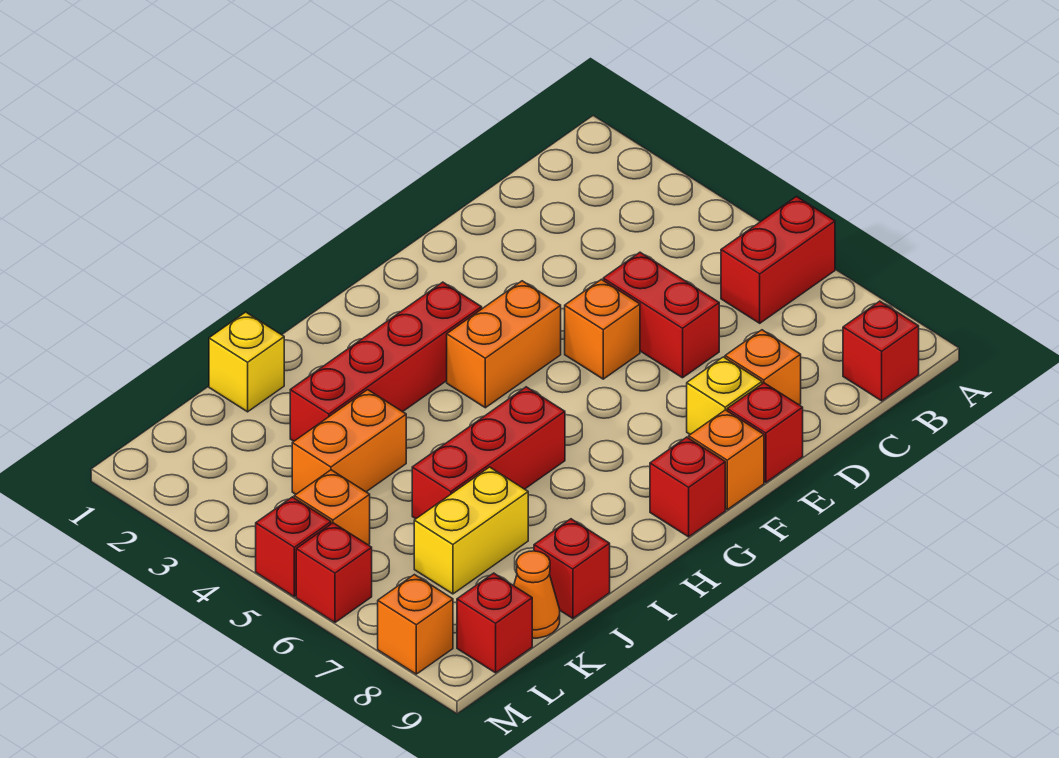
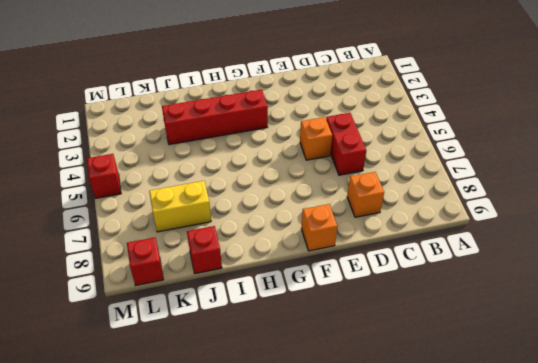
none -> red 1x2 brick [721,197,835,323]
none -> red 1x1 brick [843,301,919,401]
none -> yellow 1x1 brick [687,357,762,434]

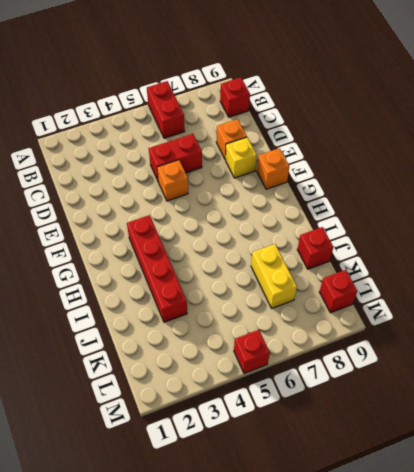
none -> red 1x1 brick [727,383,803,482]
none -> orange 1x2 brick [447,281,561,408]
none -> red 1x1 brick [650,437,725,537]

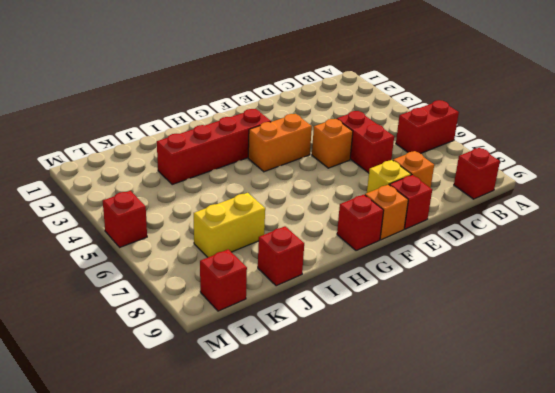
none -> red 1x3 brick [412,387,565,519]
none -> yellow 1x1 brick [209,312,284,412]
none -> orange 1x2 brick [292,390,406,494]

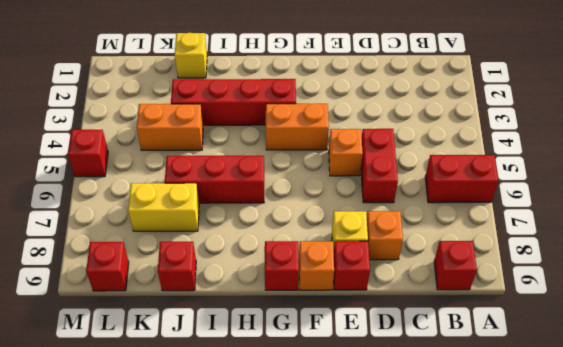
none -> orange 1x1 cone [514,551,560,638]
none -> orange 1x1 brick [294,470,370,545]
none -> red 1x1 brick [296,523,372,622]

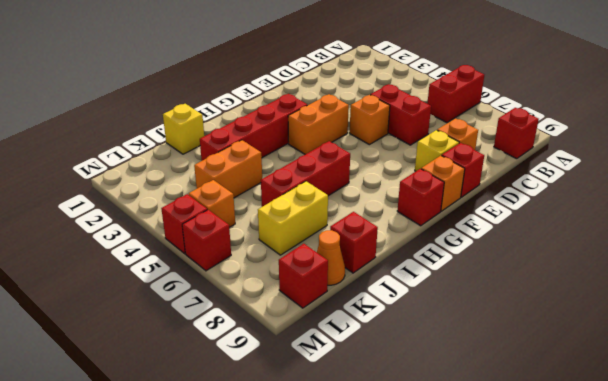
none -> orange 1x1 brick [378,575,453,674]

